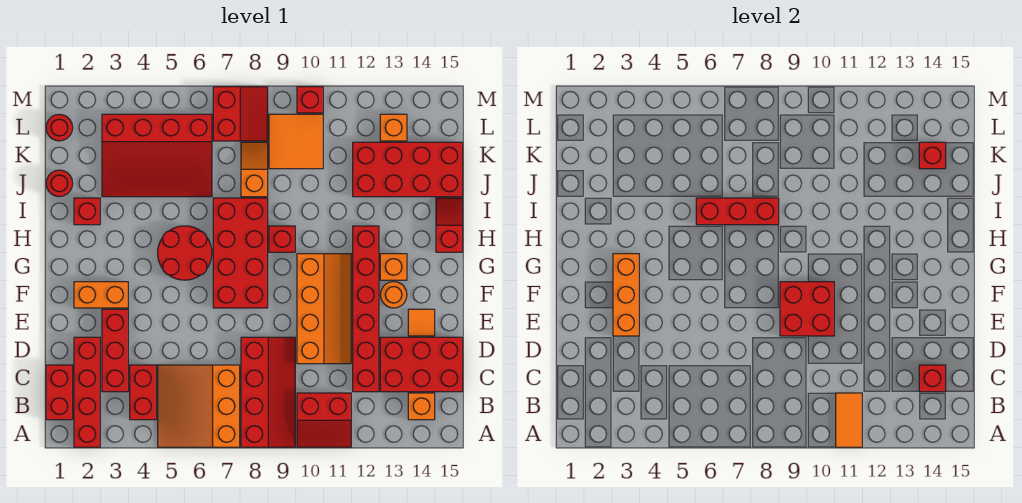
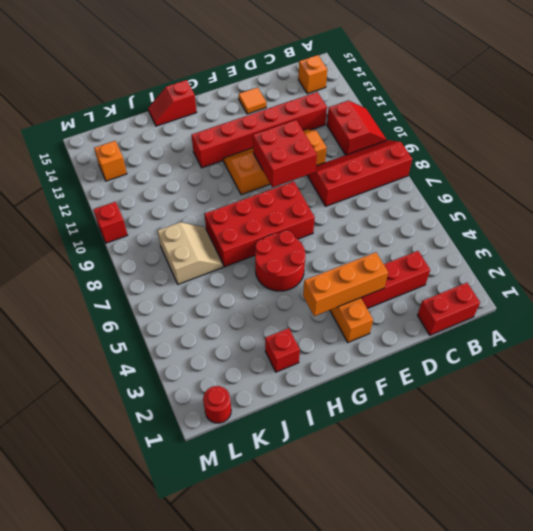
tan 2x2 slope [158,222,223,284] -> orange 1x2 slope [241,142,268,197]
none -> red 1x4 brick [74,337,100,447]
none -> orange 3x3 slope [158,365,240,447]
none -> red 1x2 brick [130,365,156,420]
none -> red 2x3 brick [380,337,463,392]

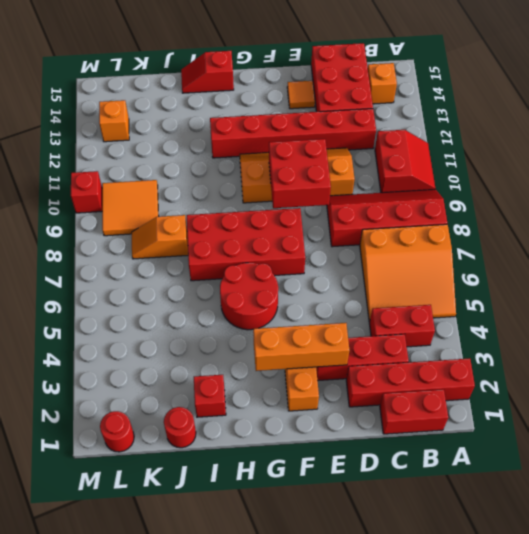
none -> orange 1x1 round brick [380,282,407,308]
none -> orange 1x1 brick [380,254,407,280]
none -> red 1x1 brick [269,226,295,252]
none -> red 3x4 slope [102,114,212,197]

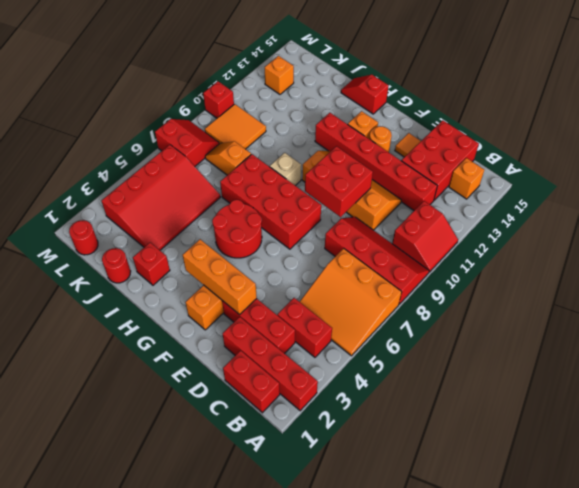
tan 1x1 brick [270,153,301,186] -> red 1x1 brick [269,226,295,252]
none -> red 2x4 brick [353,142,463,197]
none -> orange 1x2 tile [836,393,862,447]
none -> red 1x1 brick [919,365,946,392]
none -> red 1x3 brick [696,198,779,225]

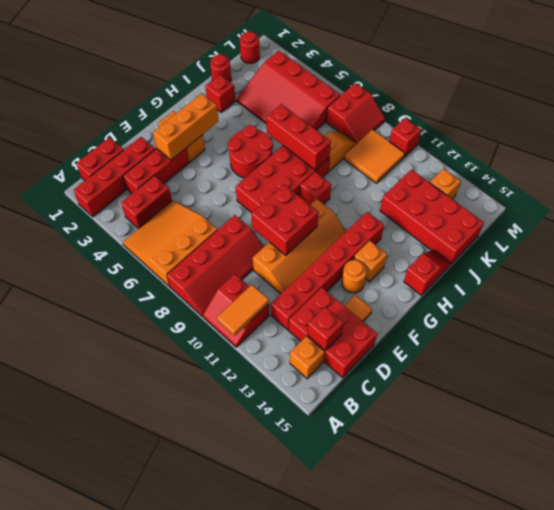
none -> red 1x1 brick [919,142,946,169]

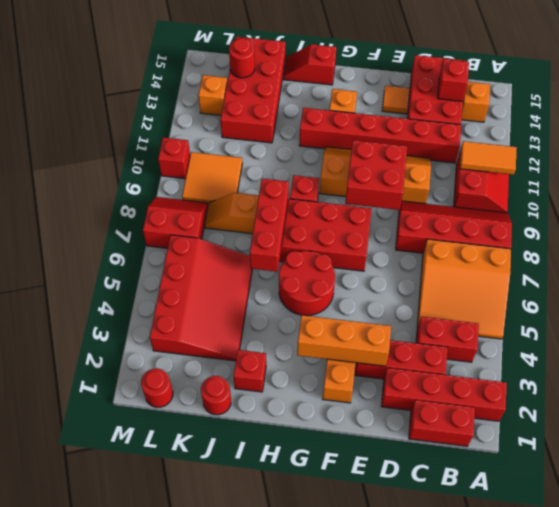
red 1x1 round brick [229,38,255,78] -> red 1x1 brick [919,142,946,169]
none -> orange 1x1 round brick [380,282,407,308]

